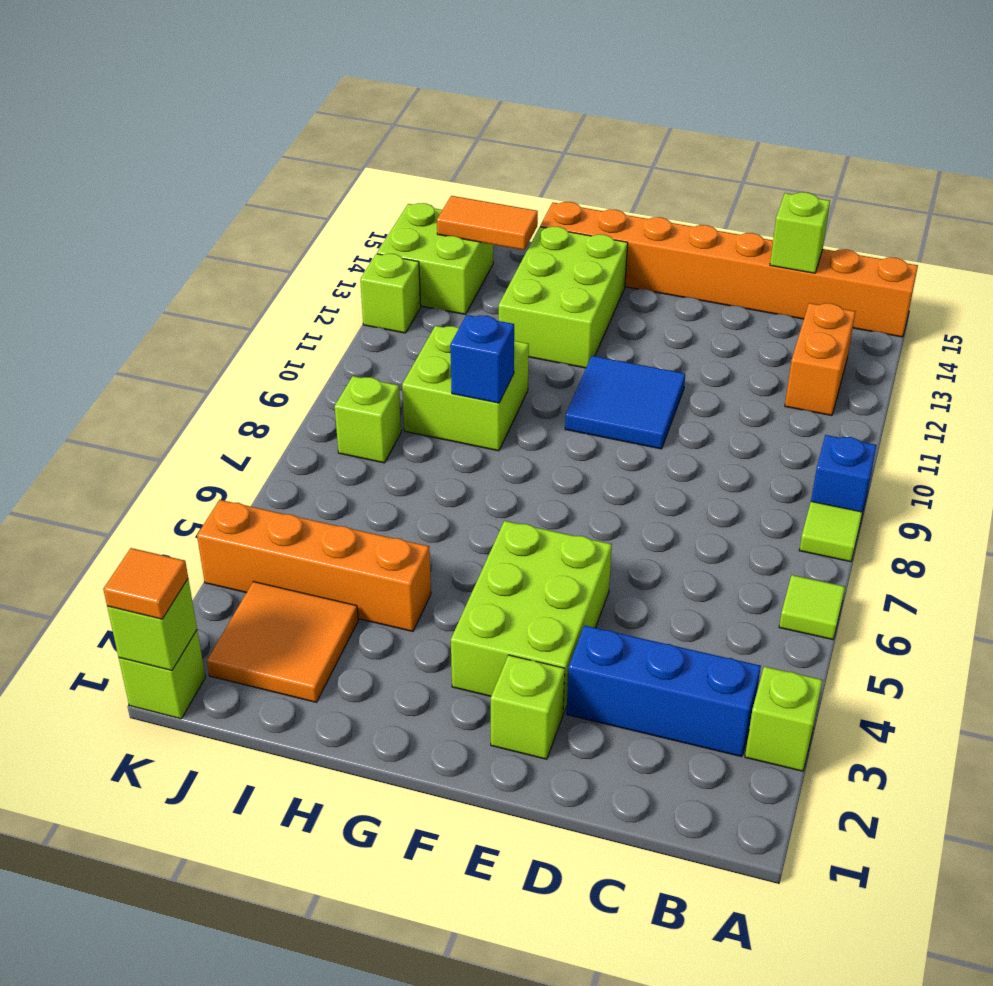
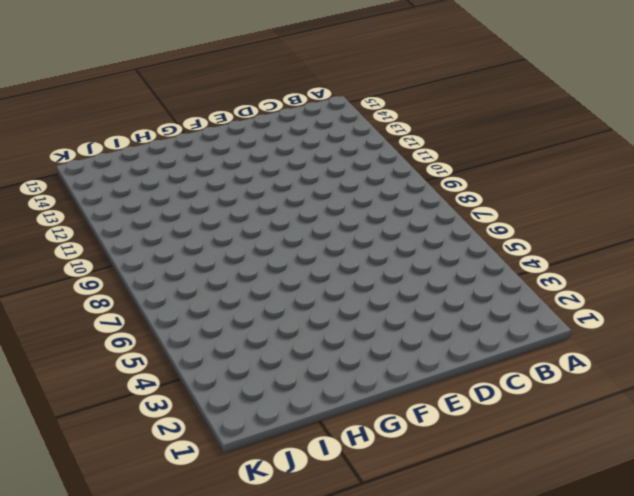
none -> lime 1x1 brick [745,666,823,771]
none -> lime 1x1 tile [779,575,845,640]
none -> lime 1x1 tile [799,501,862,562]

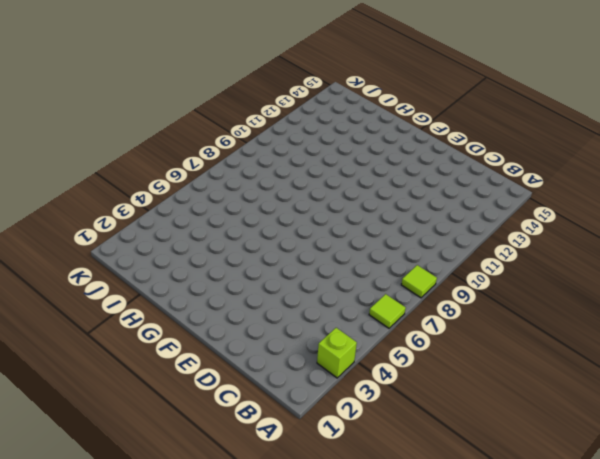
none -> blue 1x1 brick [811,435,877,518]
none -> orange 1x8 brick [540,202,918,337]
none -> blue 1x3 brick [567,625,761,757]

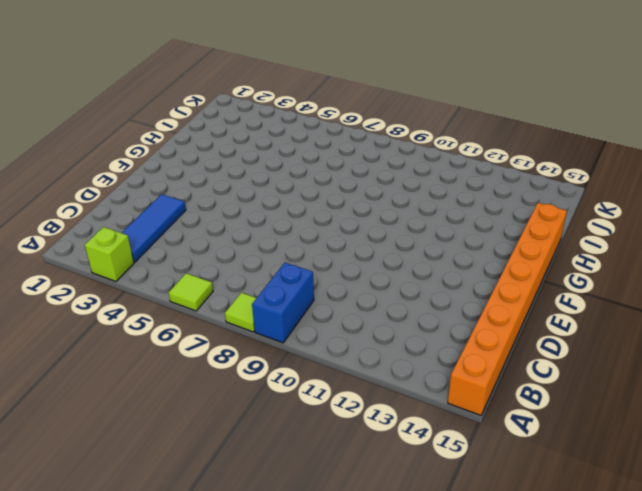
blue 1x2 brick [252,263,314,343] -> blue 1x1 brick [811,435,877,518]
blue 1x3 tile [122,194,186,262] -> blue 1x3 brick [567,625,761,757]
none -> orange 1x2 brick [785,303,855,416]
none -> lime 1x1 brick [491,655,565,759]
none -> lime 2x3 brick [451,521,612,714]

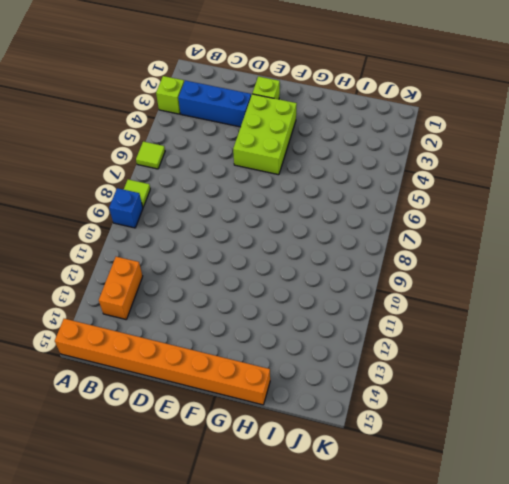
none -> blue 2x2 tile [565,356,685,449]
none -> lime 2x3 brick [499,227,628,368]
none -> orange 1x4 brick [197,500,431,631]

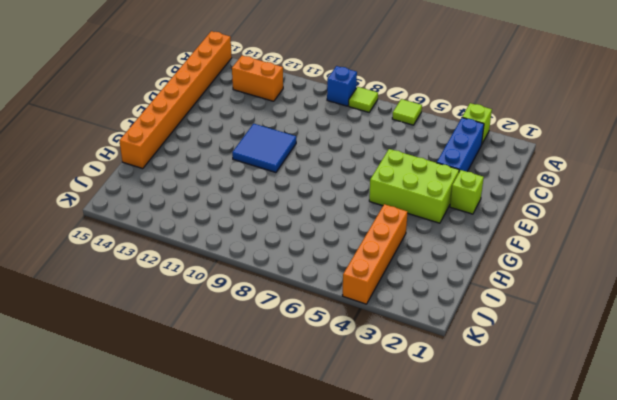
none -> lime 2x3 brick [499,227,628,368]
none -> lime 2x2 brick [402,326,529,451]
none -> orange 2x2 tile [207,582,358,702]

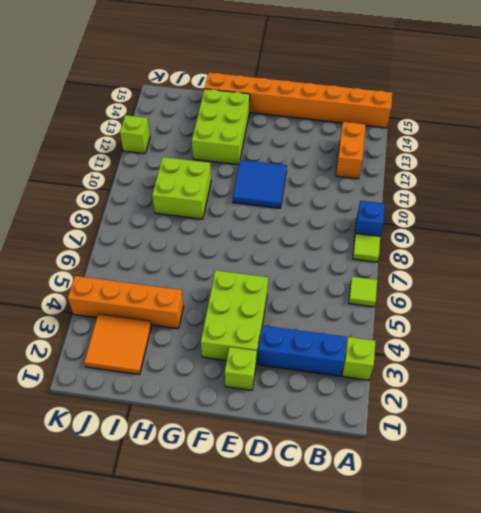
none -> lime 1x1 brick [335,376,401,463]
none -> lime 2x2 brick [377,203,493,314]
none -> lime 1x1 brick [119,630,205,719]

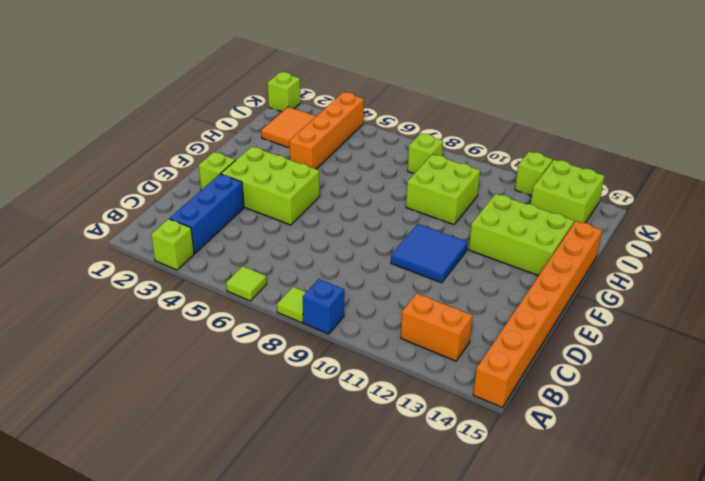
none -> lime 1x1 brick [770,192,830,273]
none -> blue 1x1 brick [450,315,514,403]
none -> orange 1x2 tile [437,196,538,250]

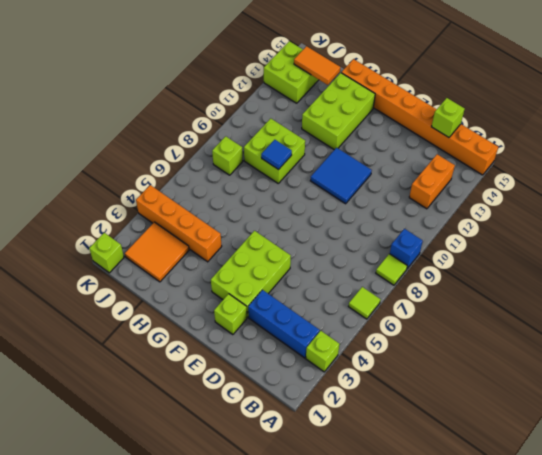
blue 1x1 tile [261,140,292,170] -> blue 1x1 brick [450,315,514,403]
none -> lime 1x1 brick [360,254,421,333]
none -> lime 1x1 brick [107,579,197,670]
none -> orange 1x1 tile [103,548,188,619]

